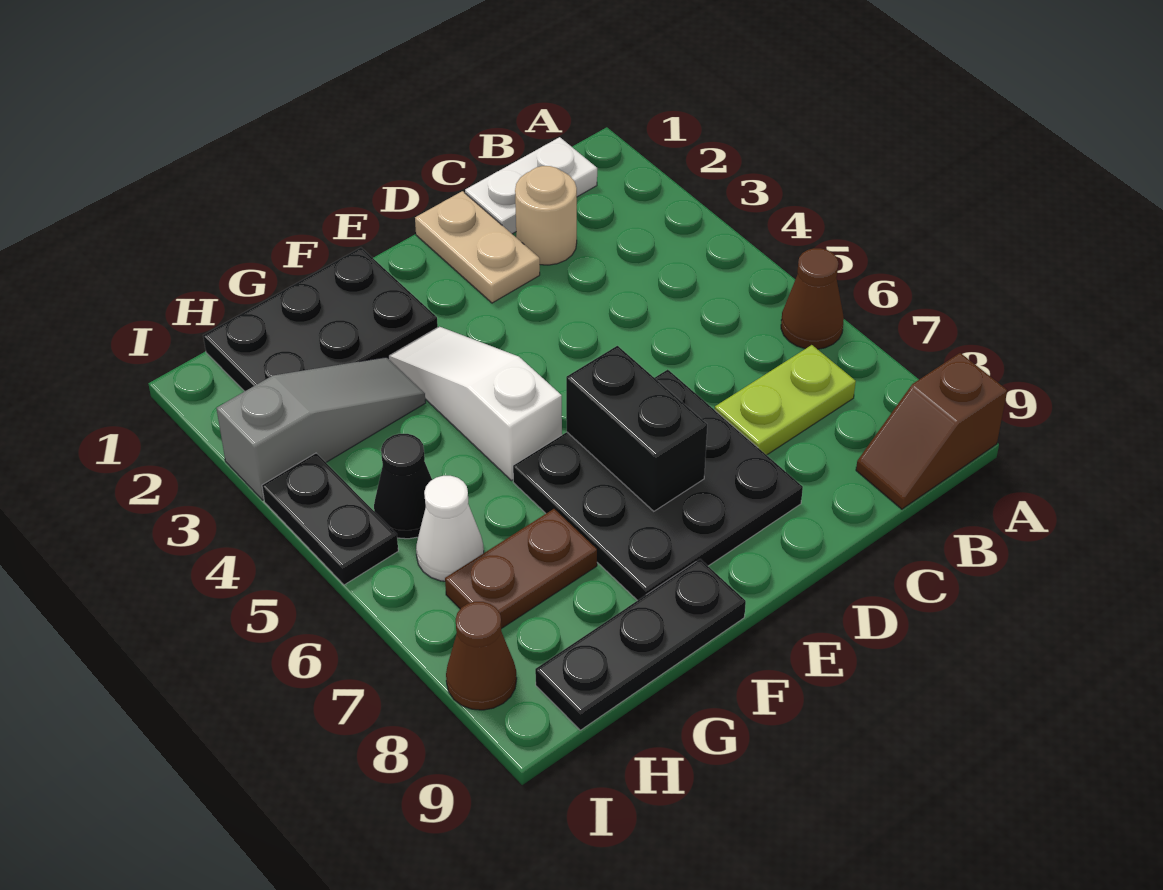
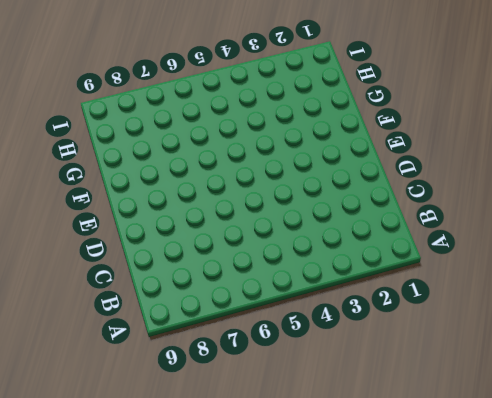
none -> brown 1x1 cone [781,248,844,349]
none -> brown 1x2 slope [856,353,1007,509]
none -> white 1x2 plate [465,137,597,234]

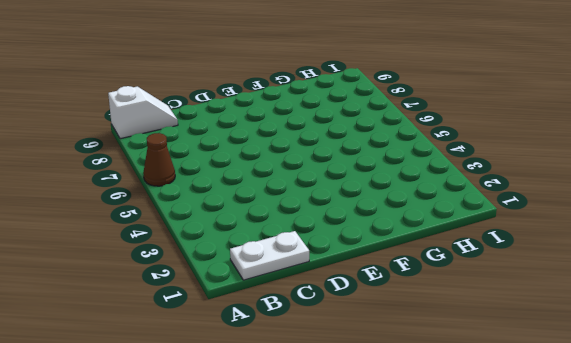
white 1x2 slope [108,86,178,139] -> brown 1x2 slope [856,353,1007,509]
none -> lime 1x2 plate [715,345,856,455]
none -> tan 1x1 round brick [515,166,577,265]
none -> tan 1x2 plate [415,191,540,303]

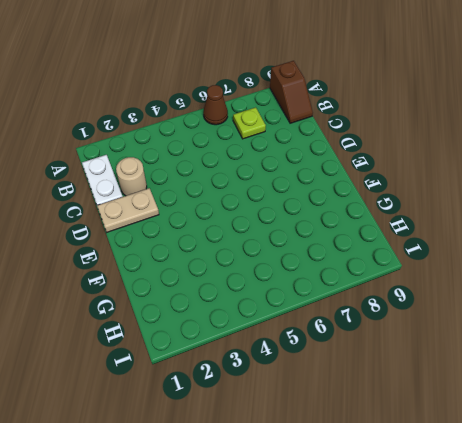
lime 1x1 plate [233,107,266,139] -> lime 1x2 plate [715,345,856,455]
none -> black 3x3 plate [513,370,803,601]
none -> black 2x3 plate [203,248,438,391]
none -> white 1x3 slope [389,327,562,481]

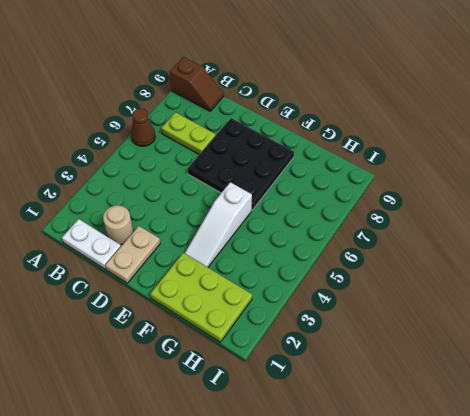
lime 2x3 plate [150,253,252,342] -> black 2x3 plate [203,248,438,391]
none -> black 1x3 plate [535,559,746,730]
none -> grey 1x3 slope [216,357,426,500]
none -> brown 1x2 plate [445,509,597,629]

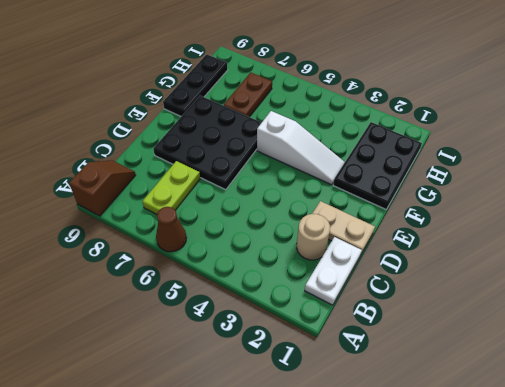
none -> grey 1x3 slope [216,357,426,500]
none -> black 1x1 cone [374,434,432,539]
none -> white 1x1 cone [416,476,484,581]

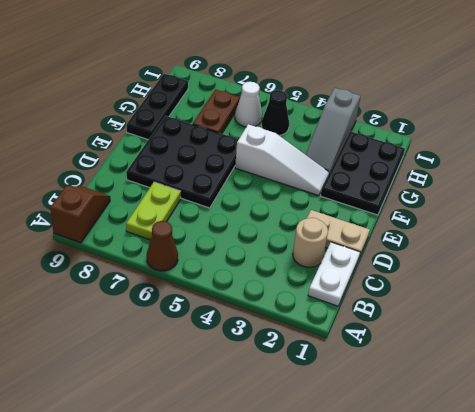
none -> black 1x2 plate [262,453,398,585]
none -> brown 1x1 cone [446,602,517,710]
none -> black 1x2 brick [566,346,707,511]

